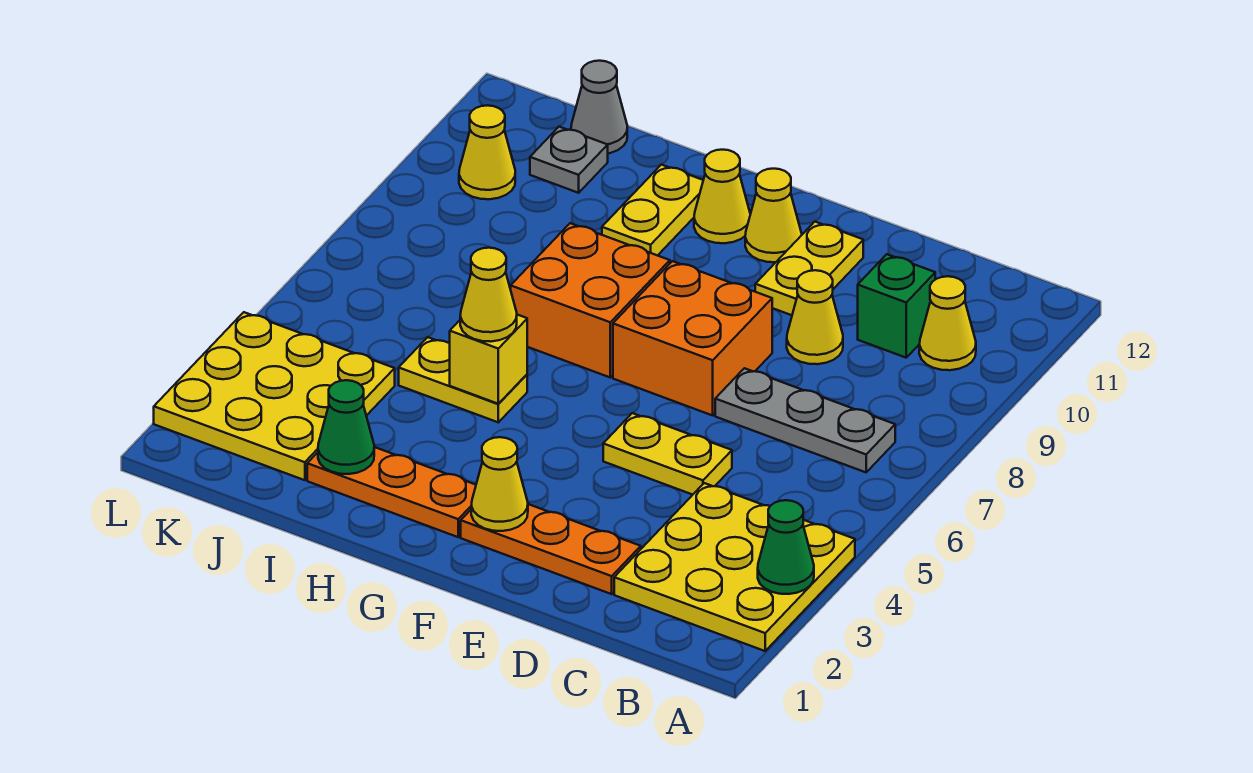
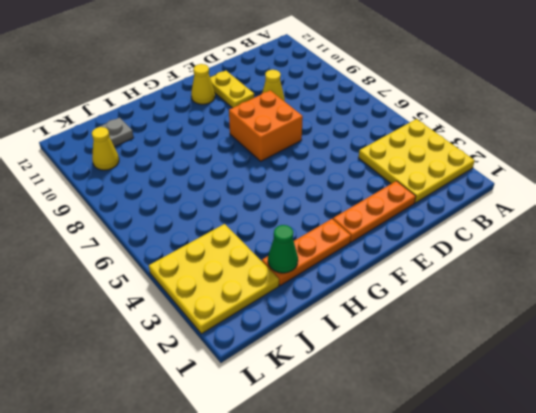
none -> grey 1x3 plate [715,368,895,472]
none -> yellow 1x1 cone [919,276,976,370]
none -> green 1x1 brick [858,254,935,358]

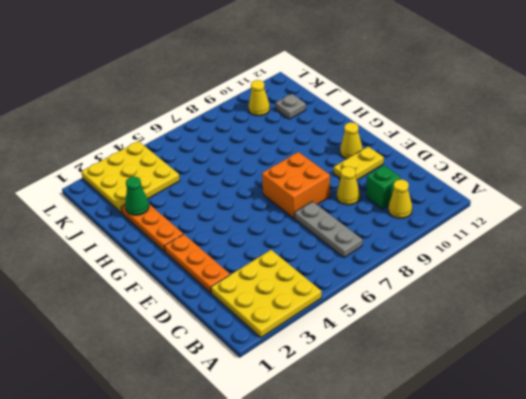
none -> yellow 1x2 plate [603,413,732,495]
none -> orange 2x2 brick [511,223,670,377]
none -> yellow 1x1 cone [694,150,750,243]

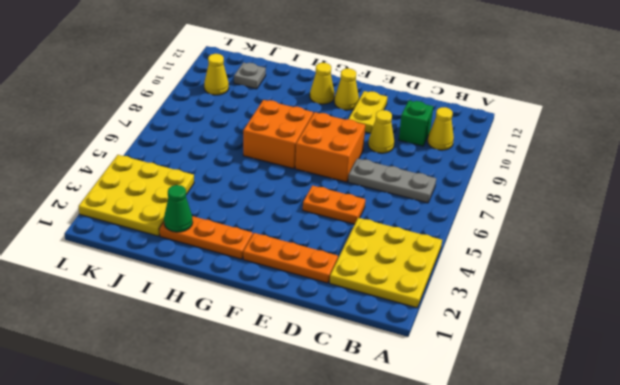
orange 1x2 plate [303,185,365,224] -> yellow 1x2 plate [603,413,732,495]
none -> yellow 1x2 plate [399,337,527,422]
none -> yellow 1x2 plate [602,165,703,256]
none -> grey 1x1 cone [571,61,627,153]

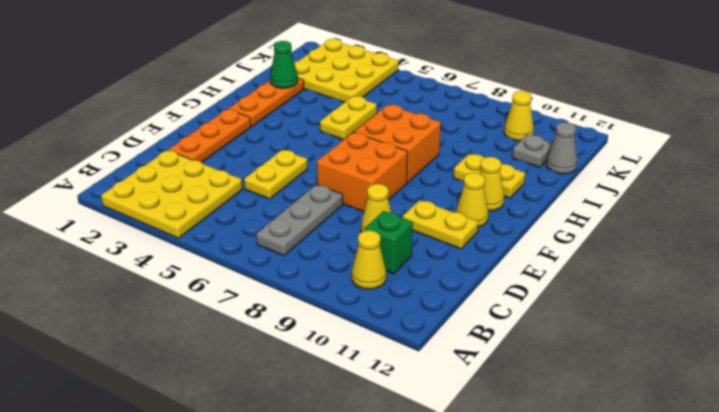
none -> green 1x1 cone [758,500,814,594]
none -> yellow 1x1 cone [471,437,528,531]
none -> yellow 1x1 brick [450,315,527,404]

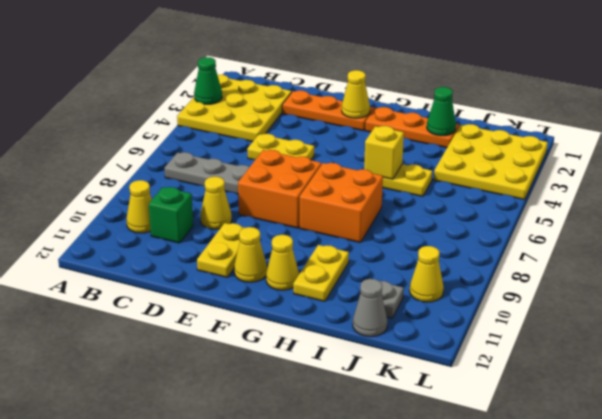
none -> yellow 1x1 cone [460,248,517,342]

